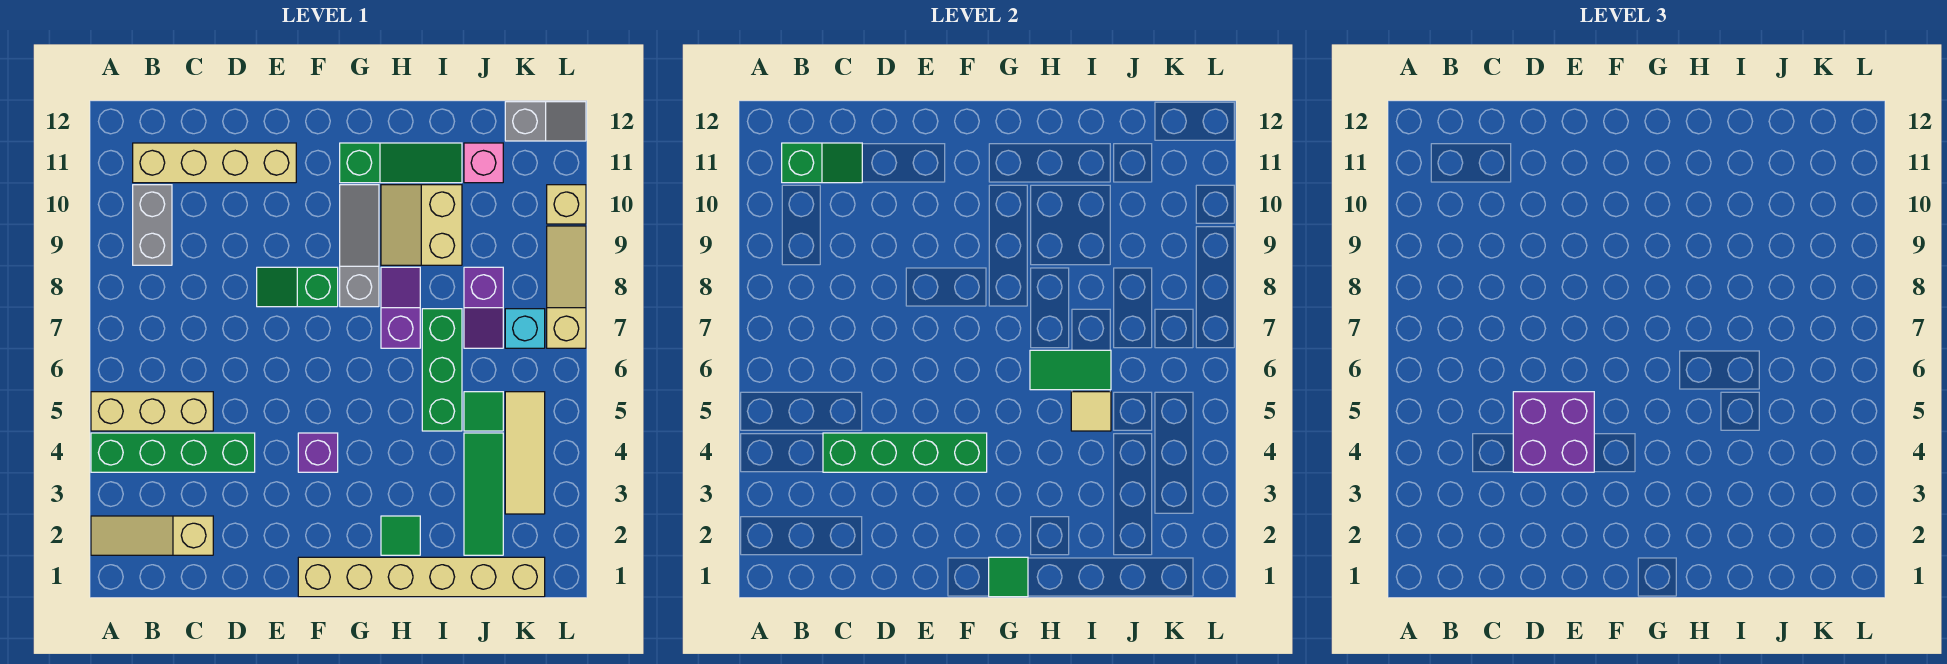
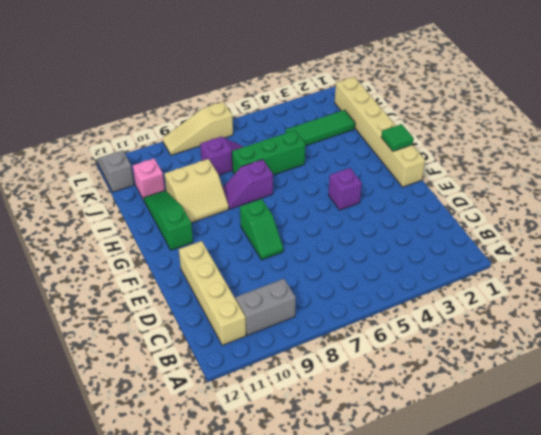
none -> tan 1x3 slope [91,516,213,555]
none -> green 1x4 brick [91,433,255,472]
none -> tan 1x3 brick [91,392,213,431]

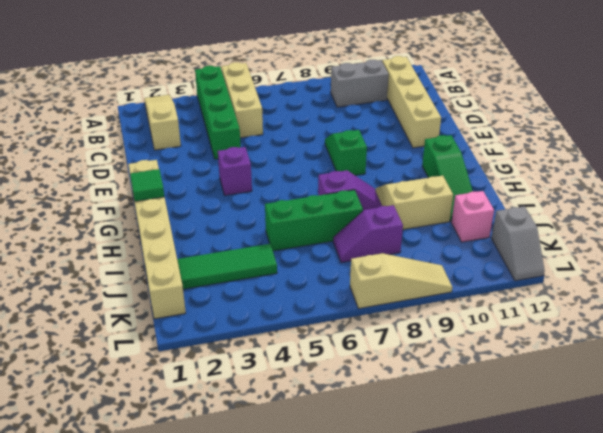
none -> grey 1x3 slope [340,185,379,307]
none -> green 1x1 tile [381,516,420,555]
none -> green 1x1 tile [464,392,503,431]

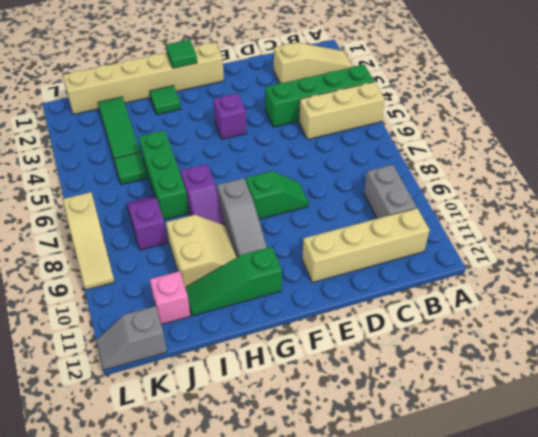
none -> tan 1x3 tile [505,392,545,514]
none -> cyan 1x1 brick [505,309,545,348]
none -> tan 1x1 brick [547,185,586,224]

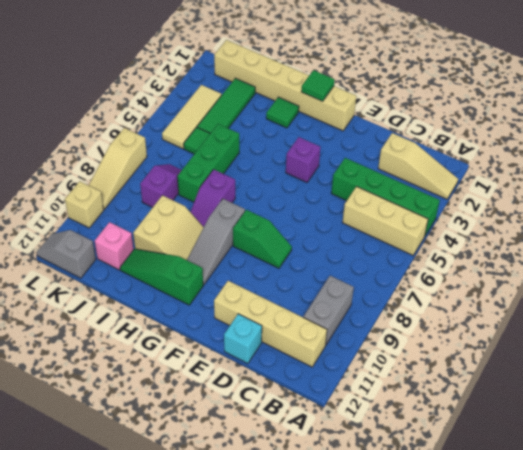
cyan 1x1 brick [224,314,262,364] -> cyan 1x1 brick moved to [505,309,545,348]
none -> green 1x2 slope [782,143,862,183]
none -> green 1x4 brick [823,433,987,472]
none -> green 1x2 tile [1030,350,1111,390]

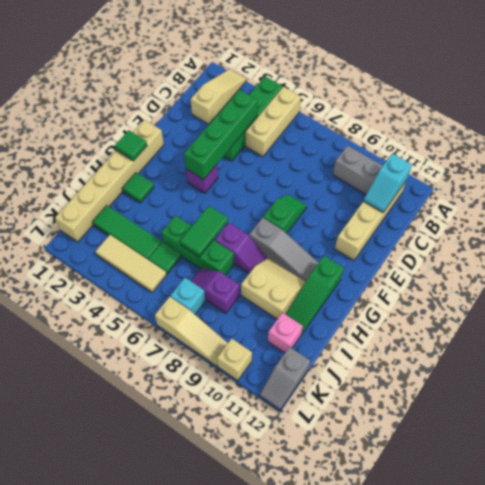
cyan 1x2 slope [364,153,412,212] -> green 1x2 slope [782,143,862,183]
none -> tan 1x1 tile [1071,392,1111,431]
none -> purple 2x2 brick [1513,392,1594,472]

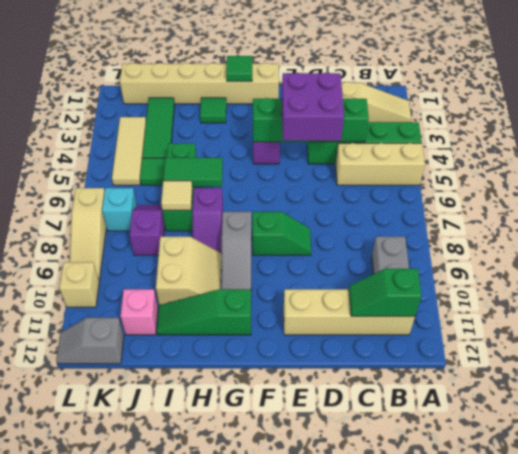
tan 1x1 tile [161,181,192,210] -> tan 1x1 tile moved to [1071,392,1111,431]

